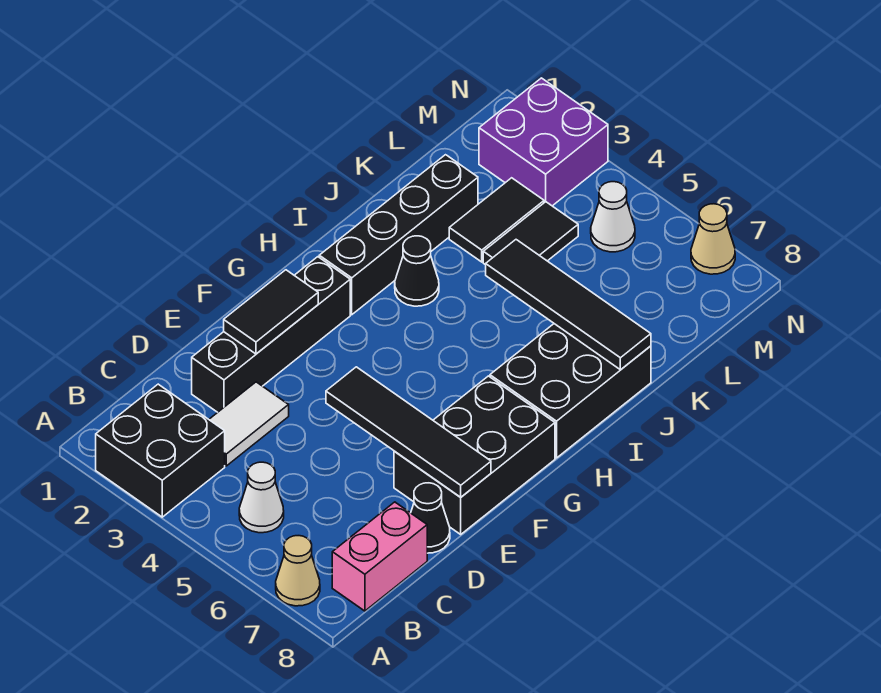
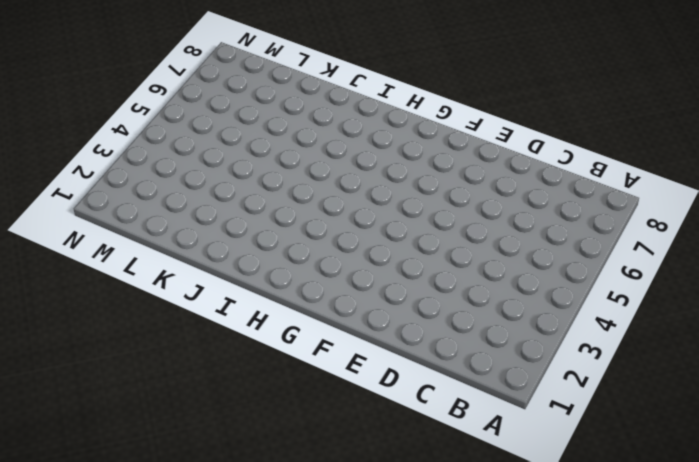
none -> black 2x2 brick [96,384,225,517]
none -> tan 1x1 cone [276,536,320,606]
none -> white 1x1 cone [239,462,284,533]

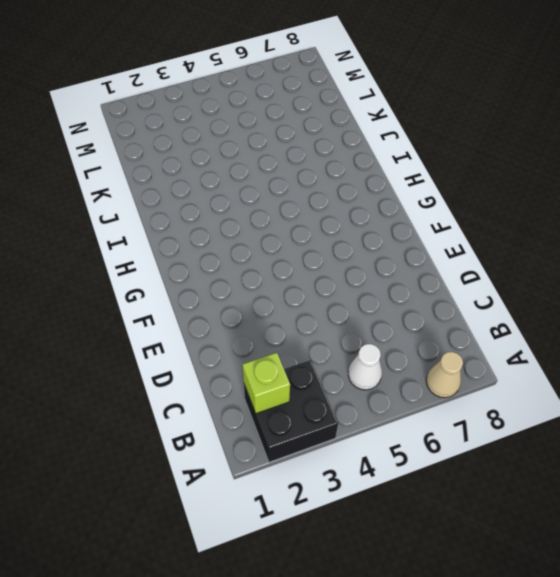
lime 1x1 brick [242,353,290,413] -> none
none -> pink 1x2 brick [332,502,427,611]
none -> white 1x2 tile [209,382,289,466]
none -> black 1x4 brick [192,257,350,412]

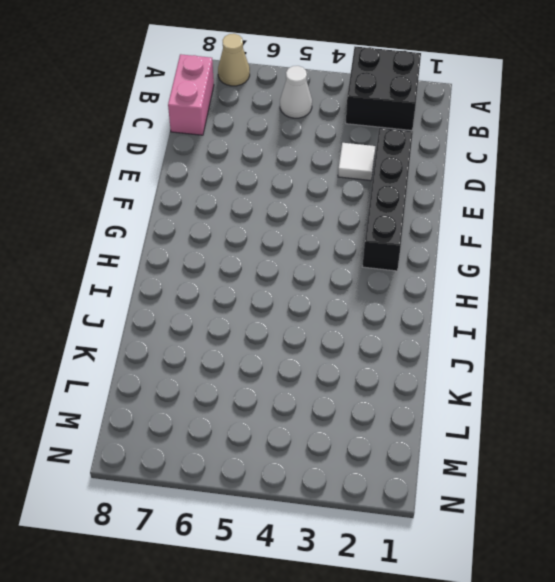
white 1x1 tile [338,143,375,181] -> white 1x2 tile [209,382,289,466]
none -> black 1x1 cone [411,483,450,553]
none -> black 2x3 brick [394,376,555,534]
none -> black 1x4 brick [319,155,478,315]

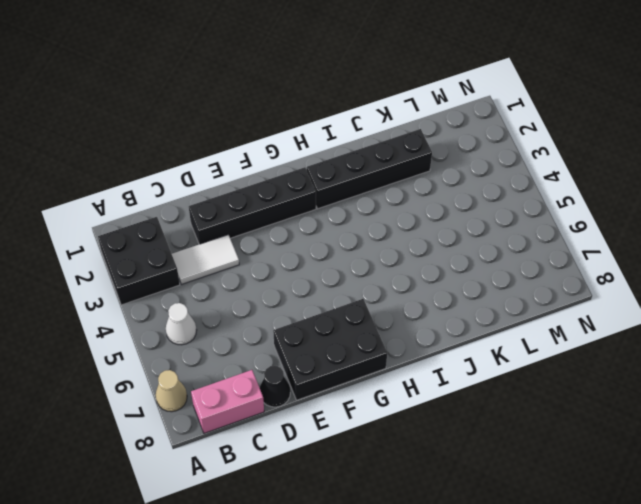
none -> black 2x3 brick [490,324,651,458]
none -> black 1x1 cone [395,236,439,306]
none -> black 1x2 tile [449,178,544,262]

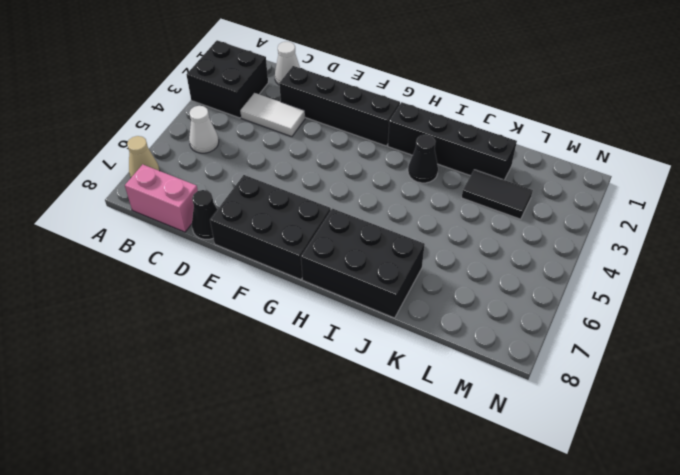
white 1x1 cone [275,41,300,85] -> white 1x1 cone moved to [591,182,635,252]
none -> black 1x2 tile [483,202,578,265]
none -> purple 2x2 brick [479,78,608,206]
none -> tan 1x1 cone [691,204,735,274]

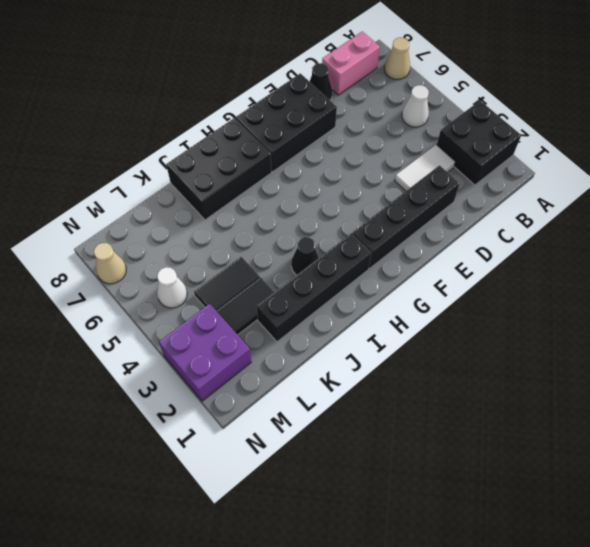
none -> black 1x2 tile [224,270,318,354]
none -> black 1x4 tile [326,367,491,497]
none -> black 1x4 tile [486,240,651,370]

